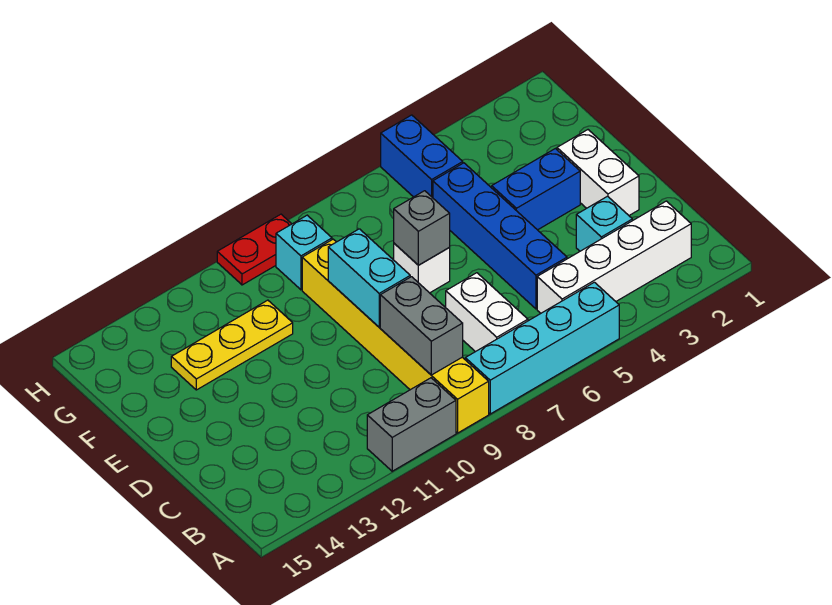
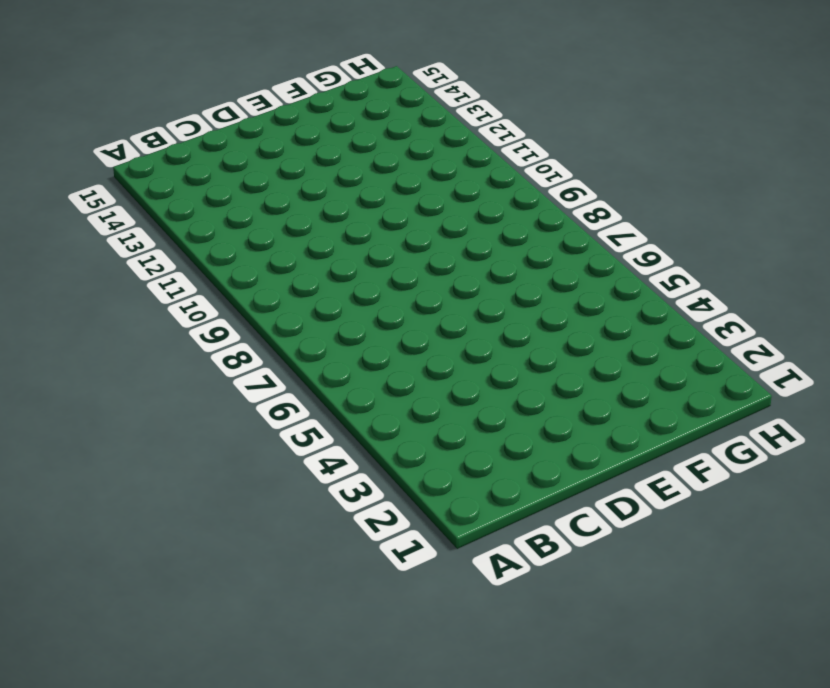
none -> cyan 1x4 brick [465,282,619,414]
none -> yellow 1x6 brick [302,239,489,433]
none -> grey 1x2 brick [367,378,456,471]

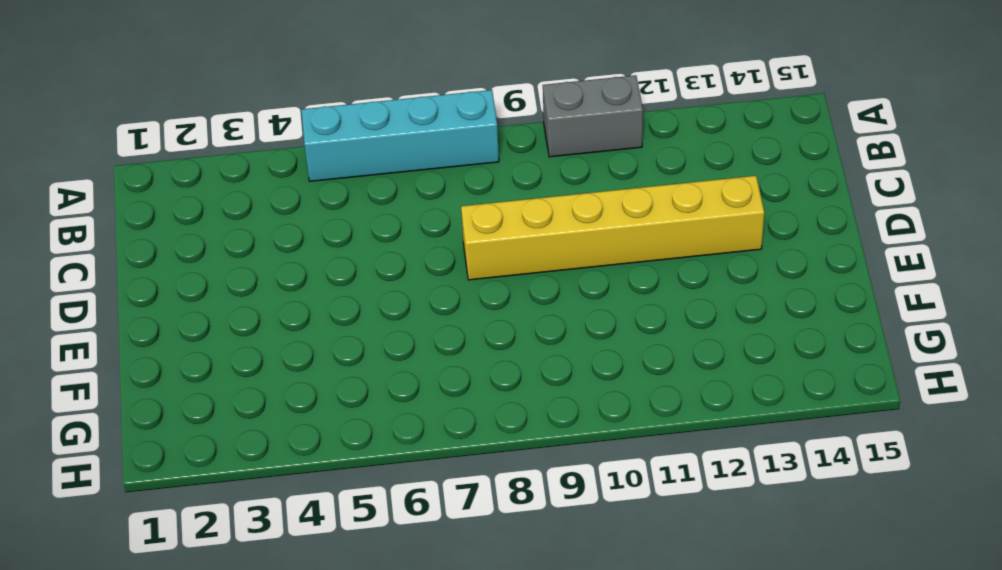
yellow 1x6 brick [461,176,764,280] -> yellow 1x6 brick turned to [302,239,489,433]
none -> white 1x4 brick [537,201,691,313]
none -> white 1x2 brick [446,273,528,352]
none -> cyan 1x1 brick [576,196,632,251]

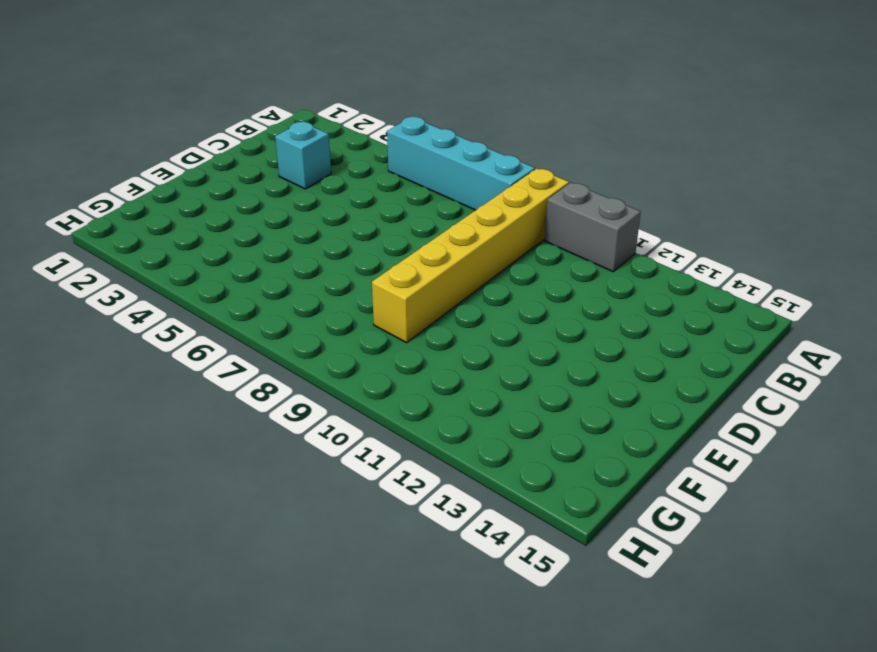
none -> white 1x4 brick [537,201,691,313]
none -> white 1x2 brick [446,273,528,352]
none -> blue 1x4 brick [433,163,567,309]

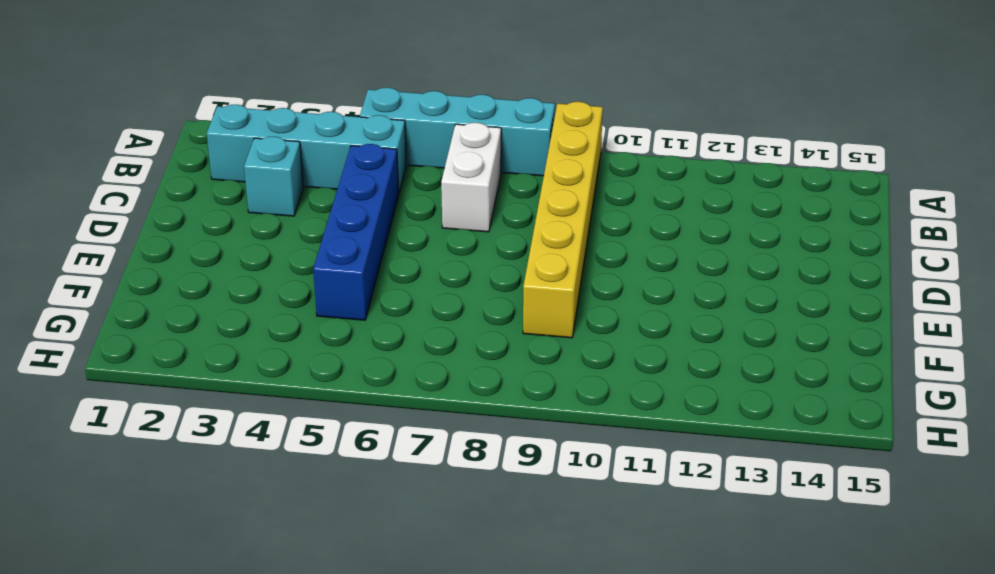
cyan 1x4 brick [207,104,406,193] -> white 1x4 brick [537,201,691,313]
none -> grey 1x2 brick [367,378,456,471]
none -> white 1x2 brick [557,130,639,215]
none -> blue 1x2 brick [492,149,580,230]

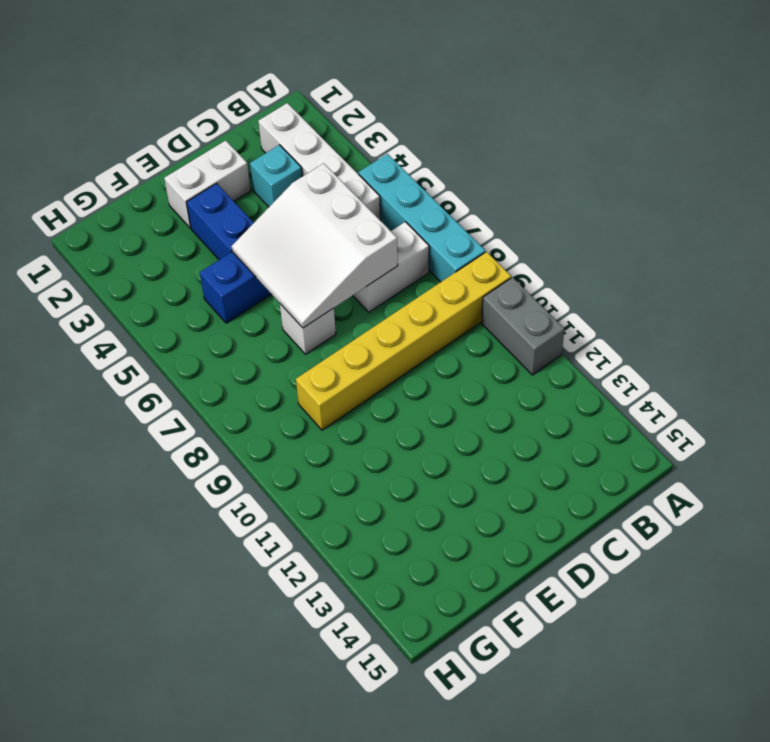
white 3x3 slope [231,163,398,328] -> grey 1x1 brick [394,191,450,265]
none -> yellow 1x3 plate [171,300,293,390]
none -> blue 1x2 brick [381,115,463,198]
none -> cyan 1x1 brick [276,215,332,290]

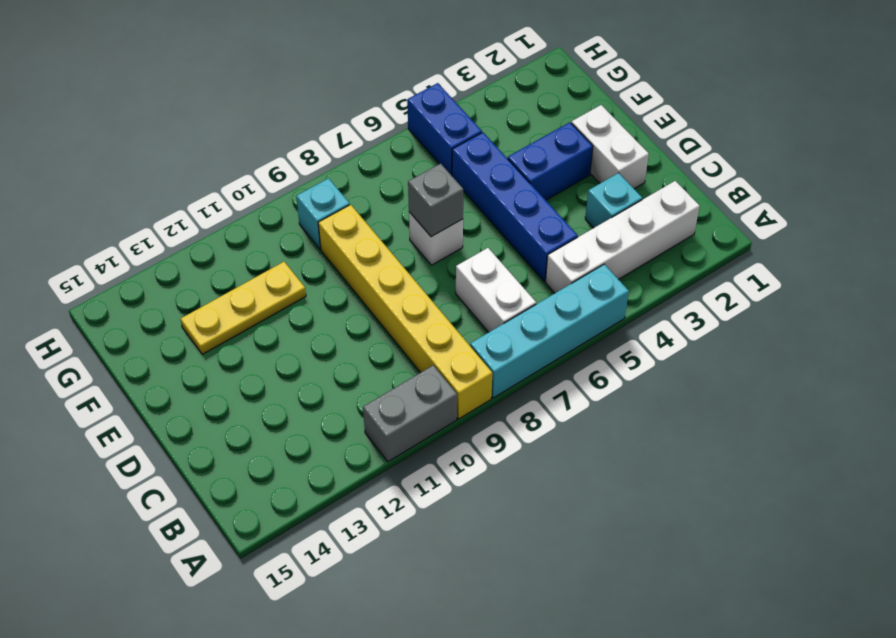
none -> red 1x2 plate [217,214,291,285]
none -> grey 1x2 brick [380,277,463,375]
none -> cyan 1x2 brick [328,229,410,327]

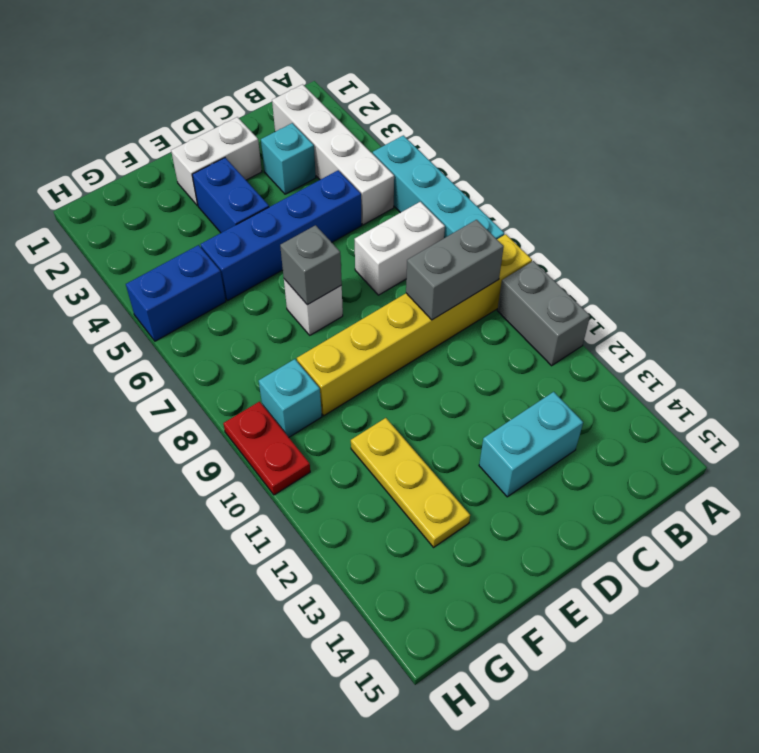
cyan 1x2 brick [479,392,583,497] -> cyan 1x2 brick moved to [328,229,410,327]

